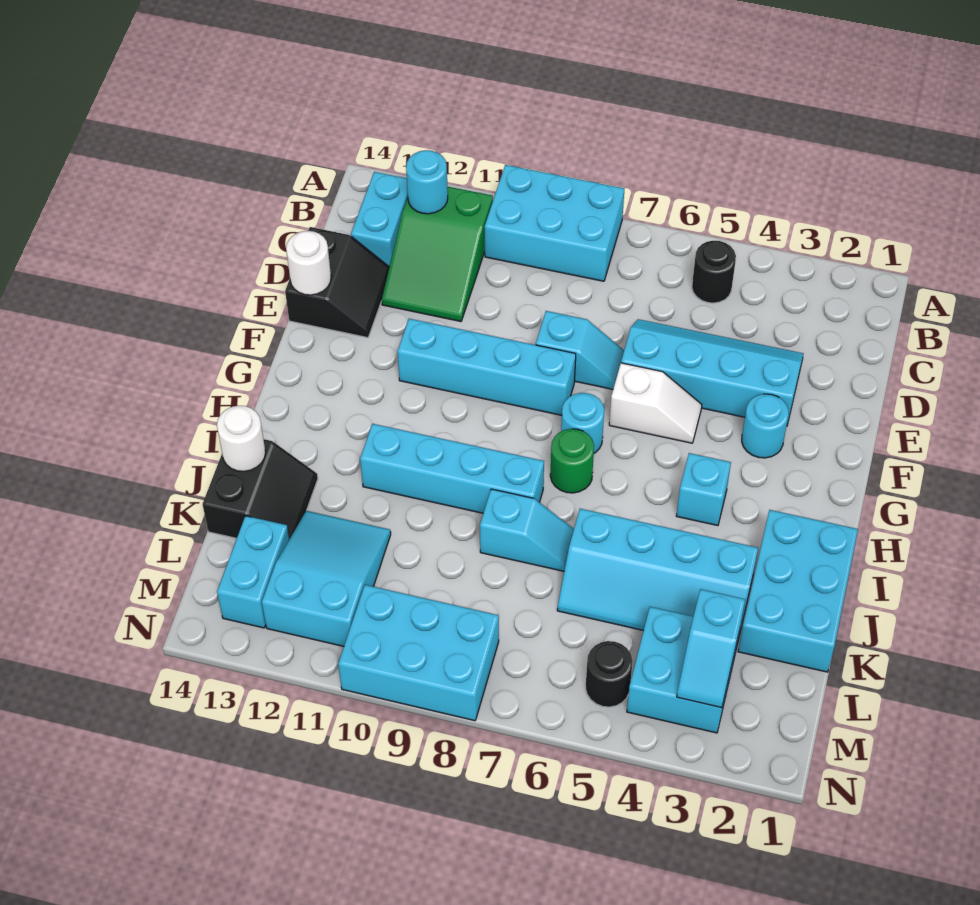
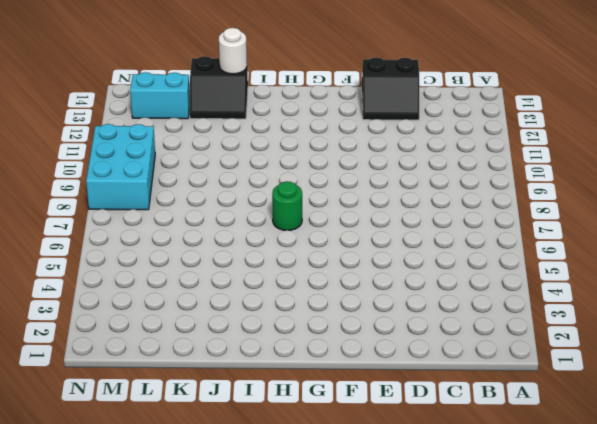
none -> cyan 2x3 brick [485,165,624,281]
none -> black 1x1 round brick [692,241,736,303]
none -> green 2x3 slope [382,186,493,321]

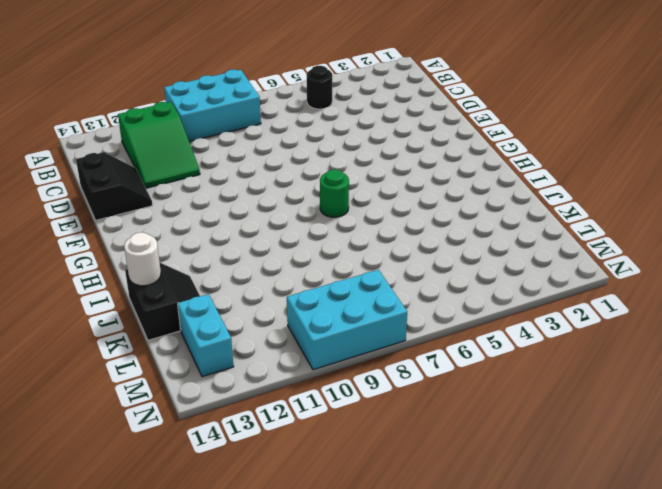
none -> cyan 1x2 brick [351,172,408,267]
none -> cyan 2x4 slope [621,319,803,425]
none -> cyan 1x2 slope [536,311,624,389]

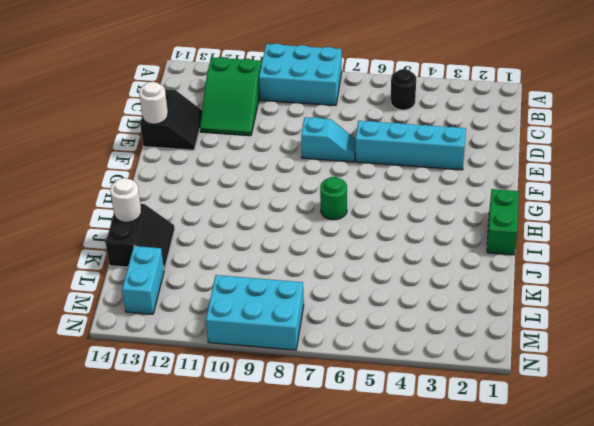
green 1x2 brick [487,189,519,255] -> cyan 2x3 brick [738,510,858,672]
none -> cyan 1x2 brick [351,172,408,267]
none -> cyan 1x1 round brick [742,394,789,458]
none -> white 1x2 slope [609,363,702,443]

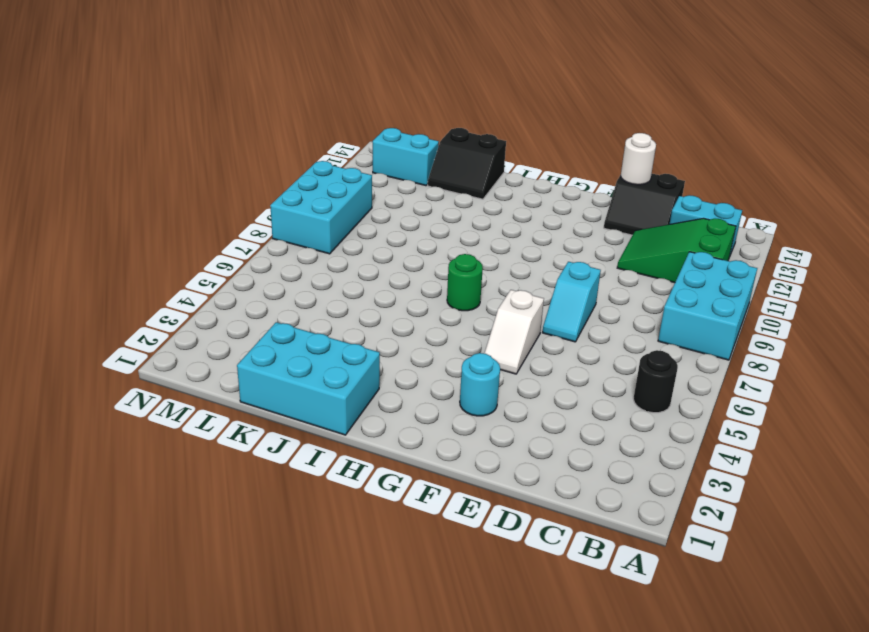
none -> cyan 2x4 slope [621,319,803,425]
none -> cyan 1x4 brick [397,319,576,415]
none -> cyan 1x1 round brick [561,393,604,453]

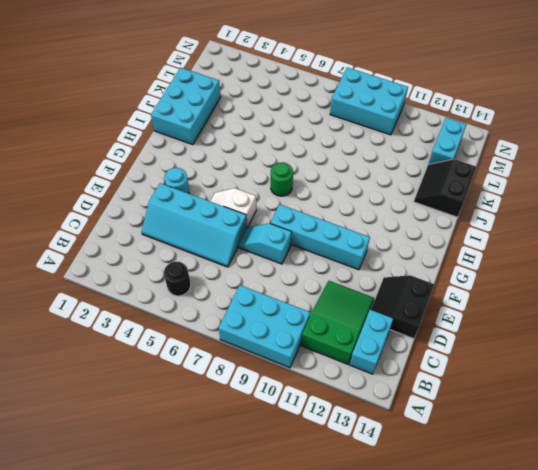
none -> cyan 1x1 round brick [561,393,604,453]
none -> cyan 1x1 brick [676,453,731,526]
none -> cyan 1x4 brick [360,424,544,513]

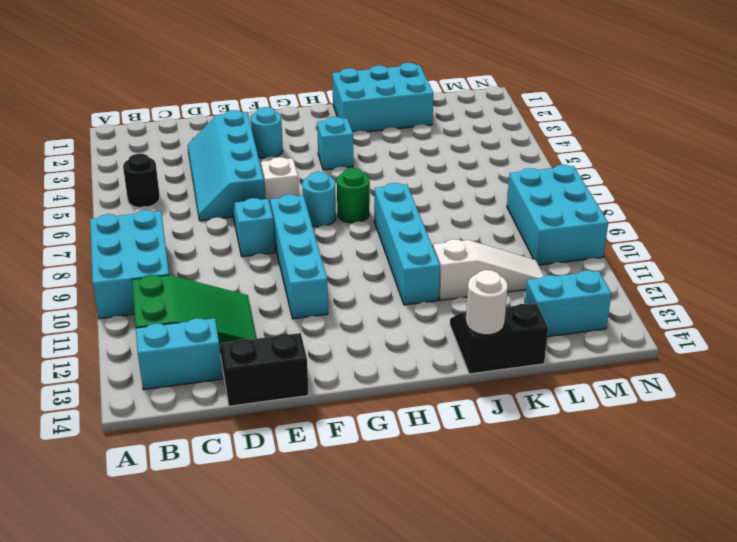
white 1x3 slope [433,239,544,300] -> cyan 2x3 slope [262,511,391,646]
none -> cyan 2x4 slope [557,509,758,644]
none -> cyan 1x2 slope [480,489,574,571]
none -> cyan 2x2 brick [627,607,739,733]

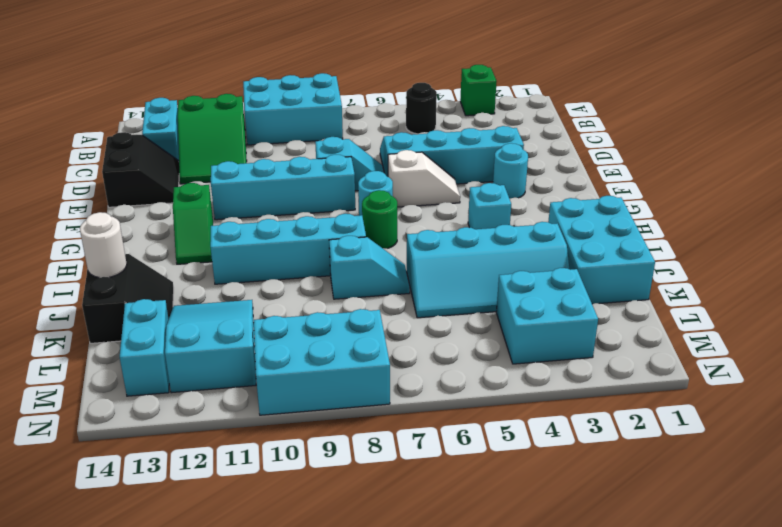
green 1x1 brick [460,65,497,116] -> none
green 1x2 slope [173,183,213,264] -> none
none -> black 1x1 round brick [585,641,633,707]
none -> cyan 1x1 round brick [406,150,448,214]
none -> white 1x1 round brick [286,231,331,295]

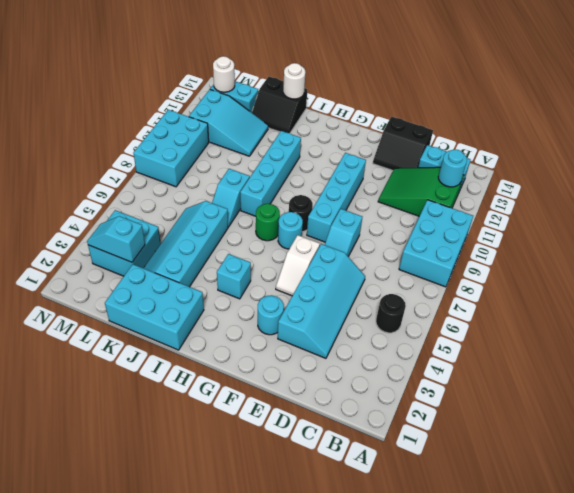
black 1x1 round brick [289,195,313,232] -> black 1x1 round brick moved to [585,641,633,707]
white 1x1 round brick [213,56,235,92] -> white 1x1 round brick moved to [286,231,331,295]

